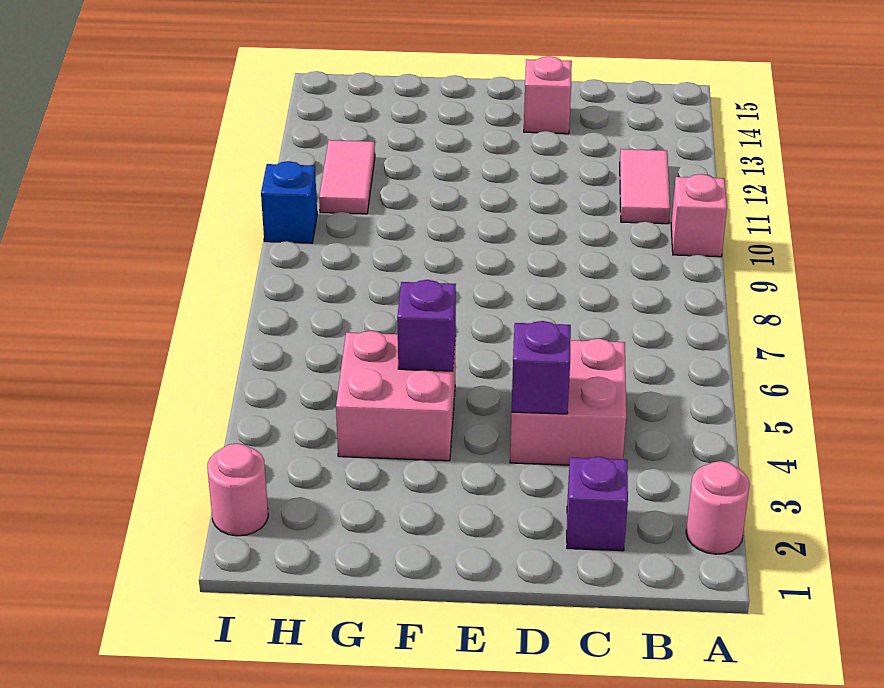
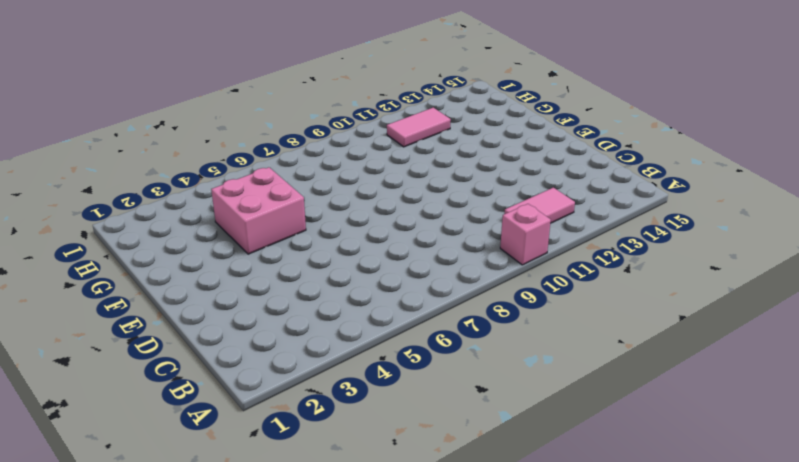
none -> pink 1x1 round brick [686,461,750,554]
none -> purple 1x1 brick [567,457,628,551]
none -> pink 2x2 brick [510,338,626,465]

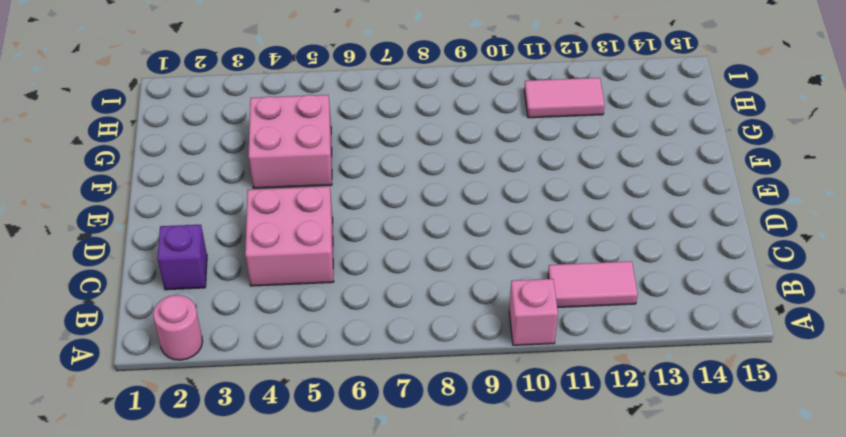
none -> pink 1x1 brick [524,56,572,134]
none -> pink 1x1 round brick [207,443,268,536]
none -> blue 1x1 brick [261,161,317,243]

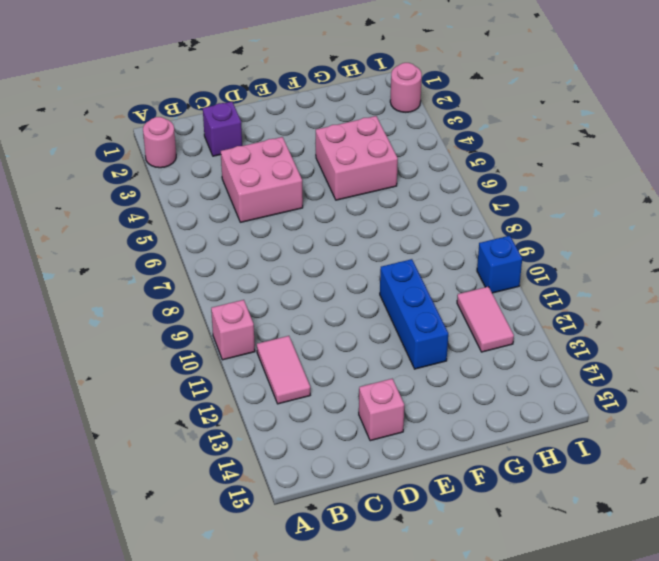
blue 1x3 brick [380,259,448,369] -> none
none -> purple 1x1 brick [512,321,571,414]
none -> purple 1x1 brick [397,280,456,371]

